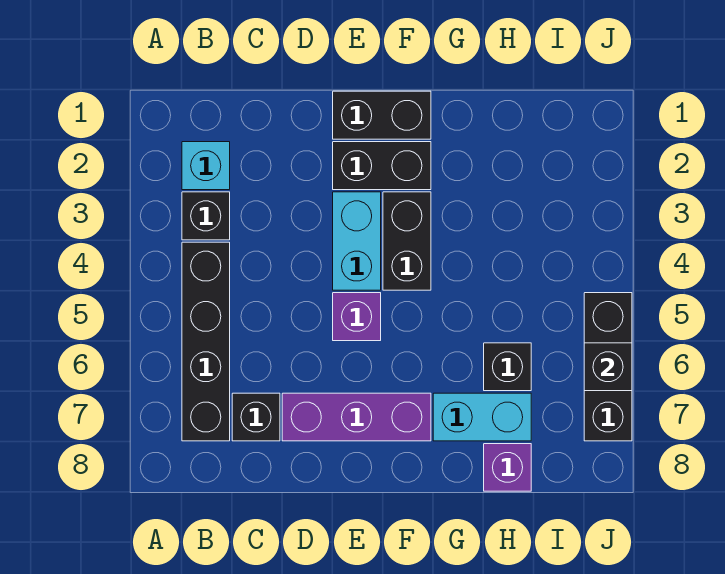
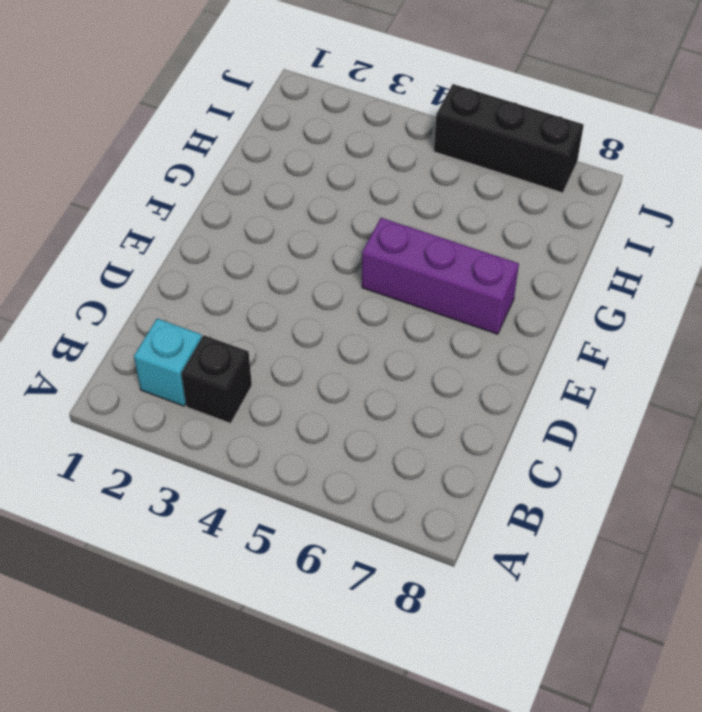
purple 1x3 brick [362,218,519,334] -> purple 1x3 brick turned to [282,393,431,441]
none -> black 1x4 brick [182,242,230,441]
none -> black 1x1 brick [232,393,280,441]
none -> black 1x2 brick [333,91,431,139]

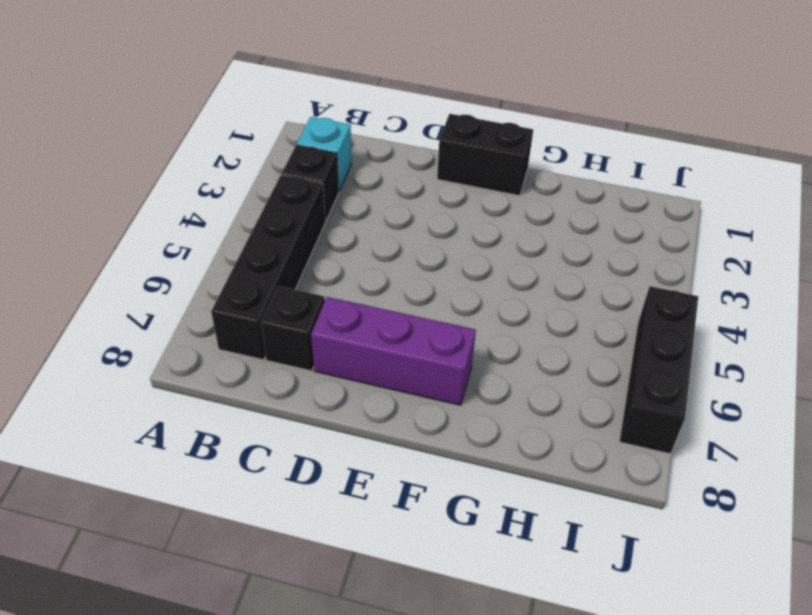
none -> black 1x2 brick [333,142,431,190]
none -> cyan 1x2 brick [333,192,381,290]
none -> purple 1x1 brick [333,293,381,341]

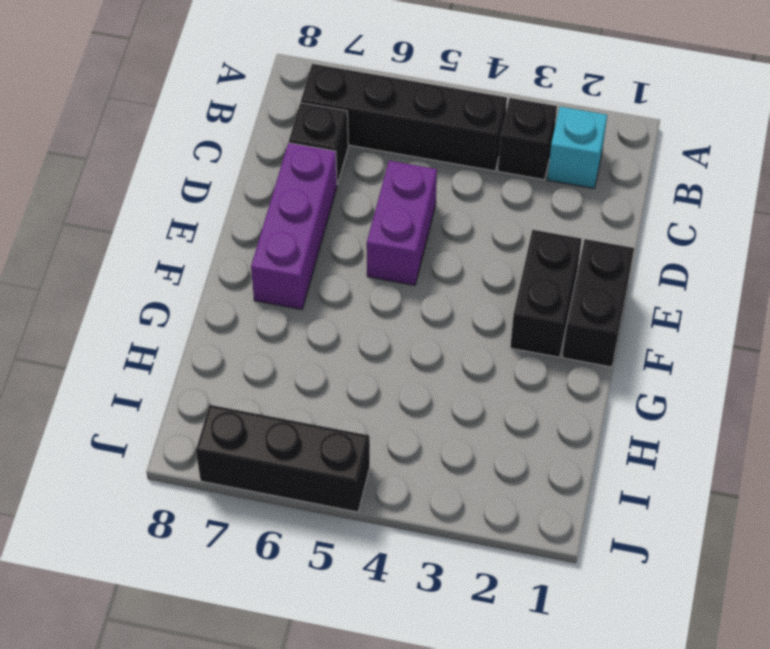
purple 1x2 brick [367,161,437,285] -> purple 1x1 brick [333,293,381,341]
none -> cyan 1x2 brick [333,192,381,290]
none -> black 1x2 brick [383,192,431,290]
none -> cyan 1x2 brick [433,393,531,441]

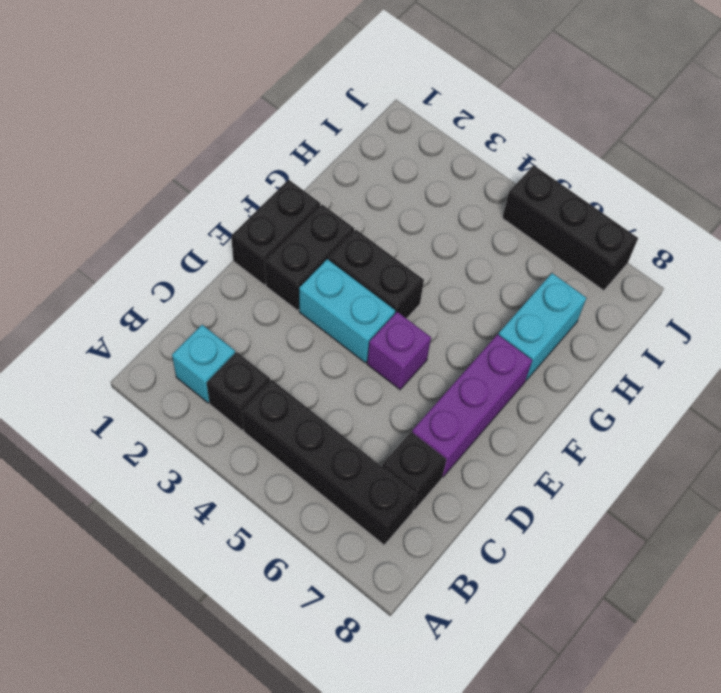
none -> black 1x1 brick [484,343,531,391]
none -> purple 1x1 brick [484,444,531,491]
none -> black 1x1 brick [584,343,632,391]

